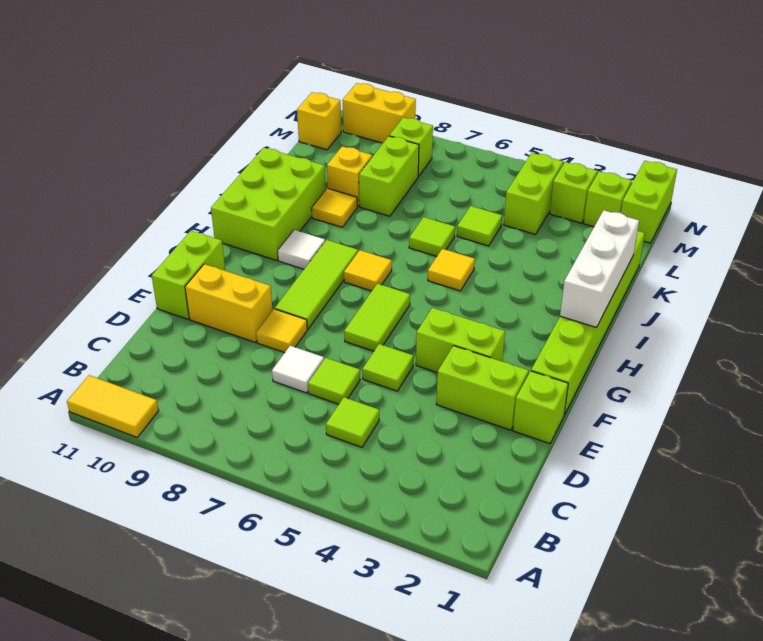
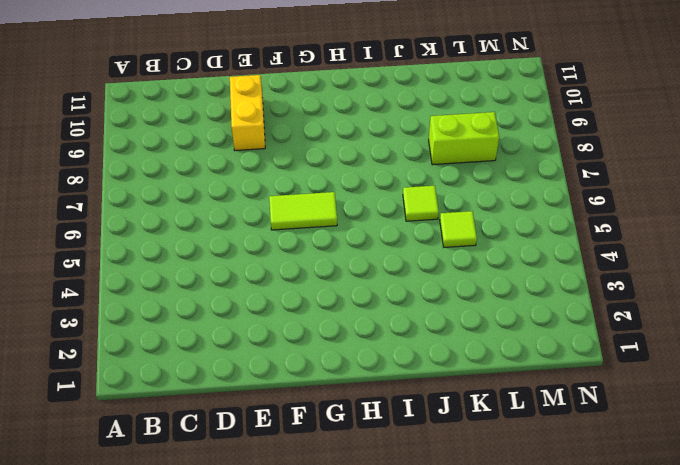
none -> yellow 1x2 tile [67,375,159,437]
none -> lime 1x1 tile [326,397,379,447]
none -> lime 1x1 tile [308,358,360,404]
none -> white 1x1 tile [272,346,324,393]

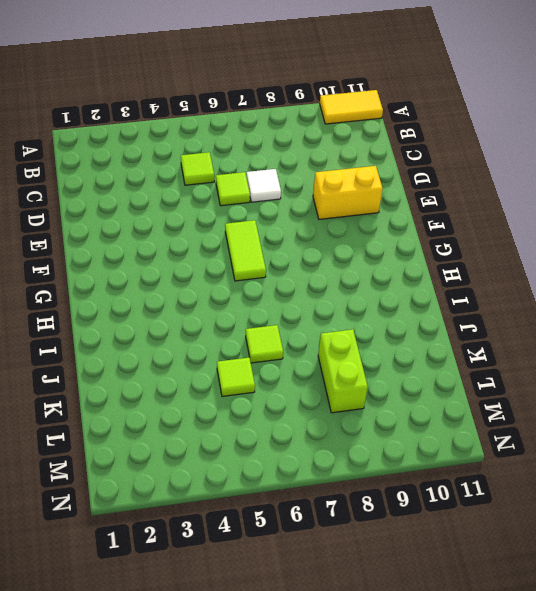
none -> lime 1x1 brick [513,371,568,444]
none -> lime 1x2 brick [436,346,529,430]
none -> lime 1x1 tile [363,344,414,391]
none -> yellow 1x1 tile [256,309,307,353]

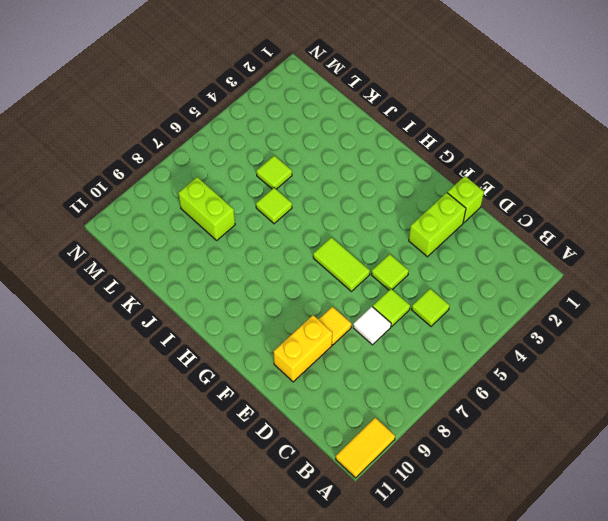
none -> lime 1x2 brick [152,231,225,319]
none -> lime 1x6 brick [531,231,645,415]
none -> lime 1x2 brick [416,308,505,373]
none -> lime 1x3 tile [275,240,358,329]

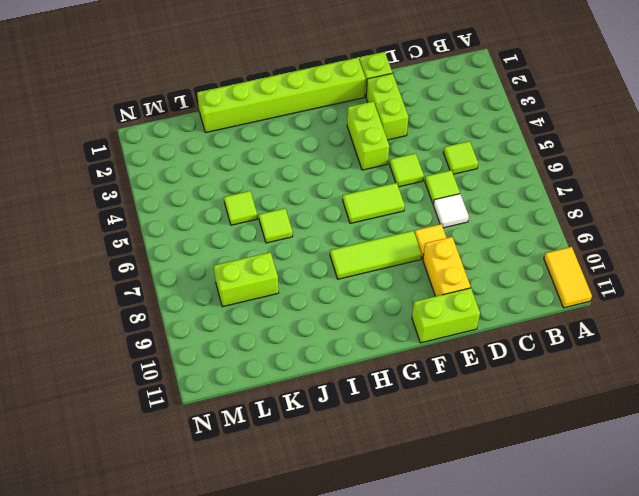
none -> yellow 1x1 tile [344,250,392,291]
none -> white 1x1 tile [278,230,325,269]
none -> lime 2x3 brick [211,148,326,261]
none -> yellow 1x1 tile [428,249,475,291]

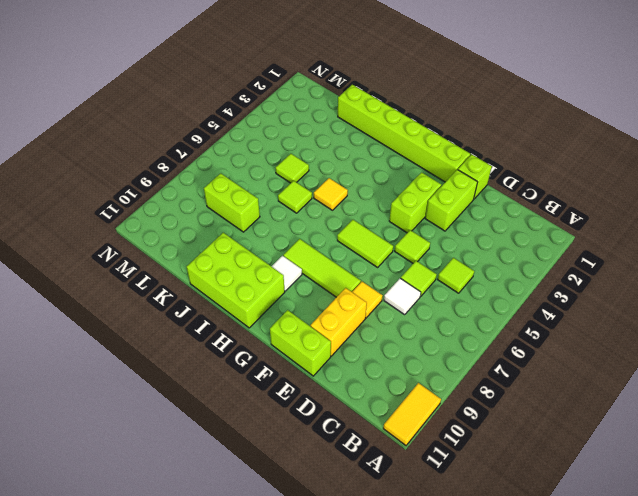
none -> yellow 1x1 tile [344,250,392,291]
none -> yellow 1x1 tile [312,188,357,227]
none -> yellow 1x1 brick [327,146,372,207]
none -> lime 1x2 brick [504,153,563,234]

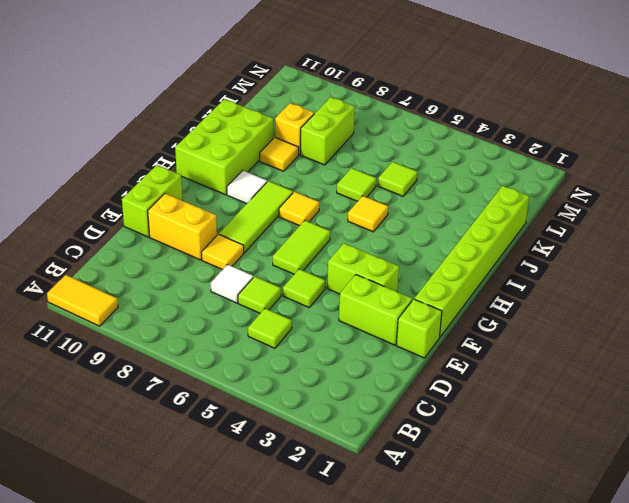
none -> lime 1x2 brick [504,153,563,234]
none -> lime 1x2 brick [621,161,677,243]
none -> lime 1x1 brick [583,171,632,227]
none -> lime 1x1 brick [550,162,597,223]

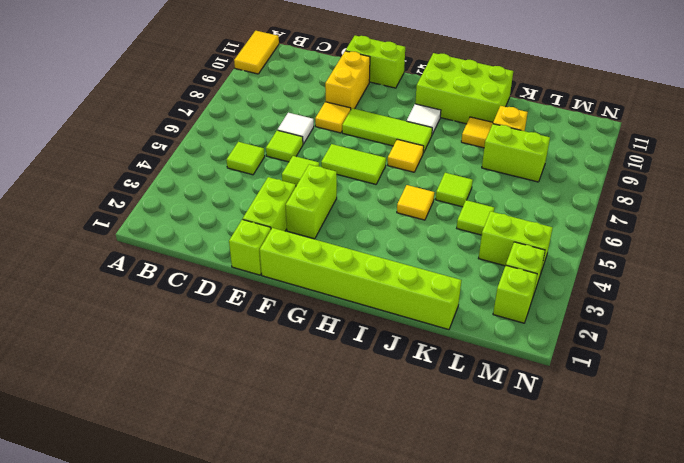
none -> lime 1x2 brick [621,161,677,243]
none -> lime 1x1 brick [389,117,433,176]
none -> yellow 1x1 brick [297,92,341,150]
none -> yellow 1x2 brick [343,83,416,143]

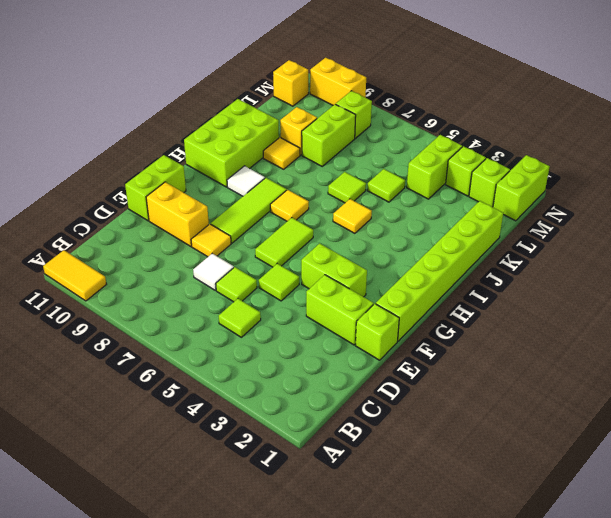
none -> white 1x3 brick [560,210,639,328]

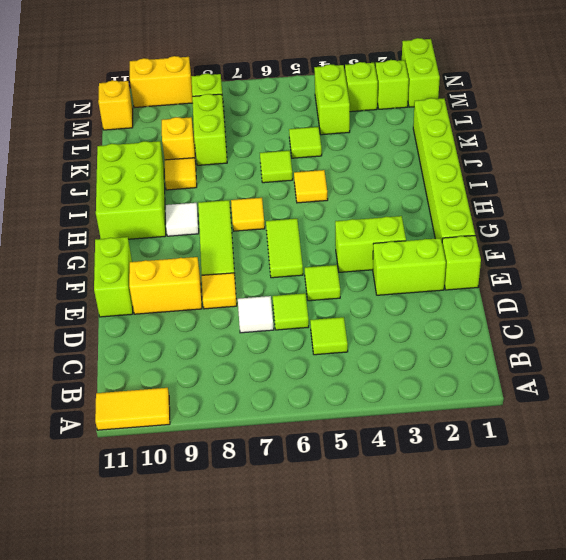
none -> white 1x3 brick [560,210,639,328]

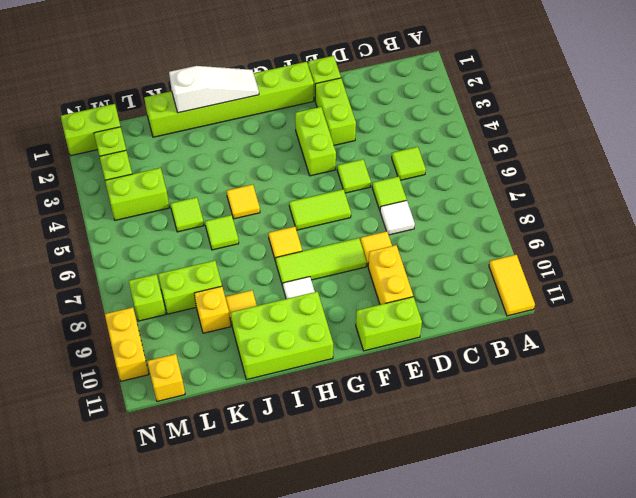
white 1x3 slope [169,66,259,113] -> white 1x3 brick [560,210,639,328]

